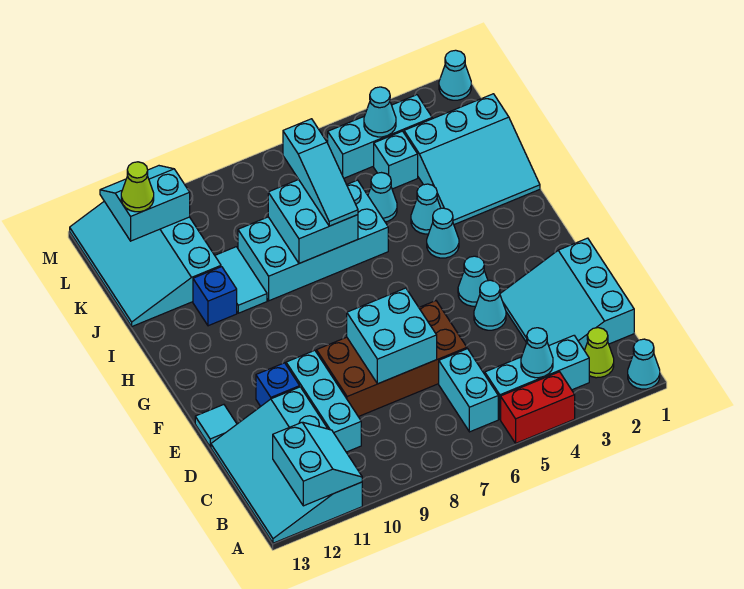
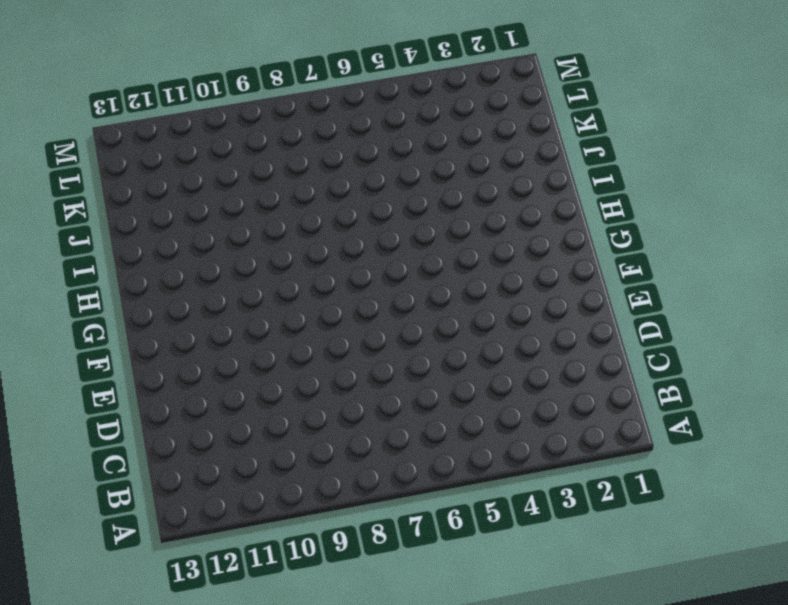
none -> cyan 1x1 cone [628,339,660,389]
none -> red 1x2 brick [501,372,575,443]
none -> cyan 3x4 slope [211,387,362,543]
none -> lime 1x1 cone [584,328,614,378]

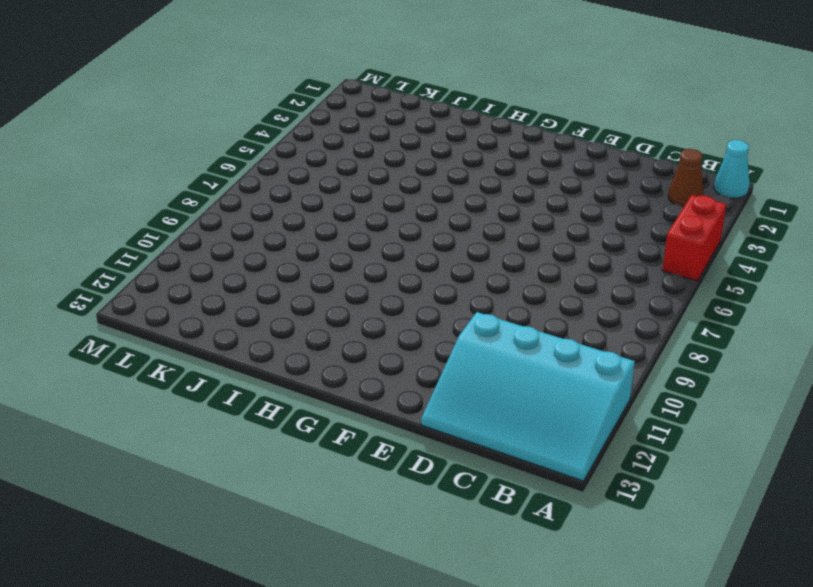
brown 1x1 cone [668,149,704,207] -> lime 1x1 cone [584,328,614,378]
none -> cyan 1x3 brick [485,336,589,419]
none -> cyan 1x2 brick [439,349,498,432]
none -> cyan 3x3 slope [500,238,634,350]
none -> cyan 1x3 brick [286,350,361,452]

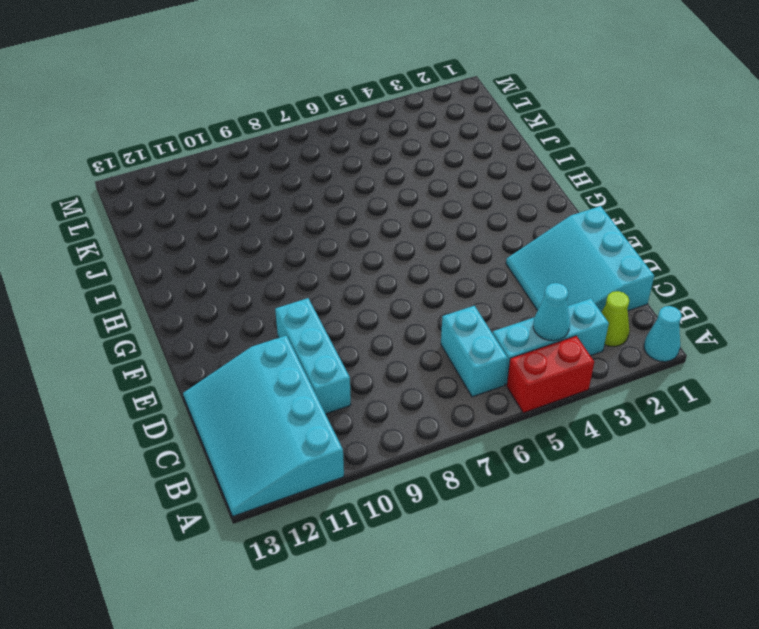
none -> brown 2x4 brick [316,301,467,417]
none -> cyan 1x1 cone [474,280,506,330]
none -> blue 1x1 brick [256,363,300,406]
none -> cyan 1x1 tile [195,405,237,447]

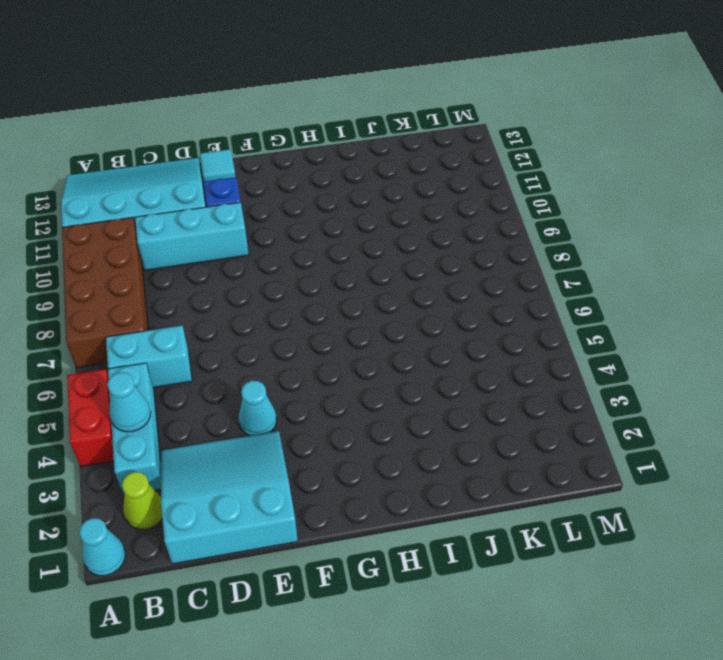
brown 2x4 brick [62,217,148,368] -> brown 2x4 brick moved to [316,301,467,417]
none -> cyan 1x1 cone [458,256,488,306]
none -> cyan 1x1 cone [427,208,459,258]
none -> cyan 3x3 slope [404,94,540,225]
none -> cyan 1x1 cone [411,184,441,234]

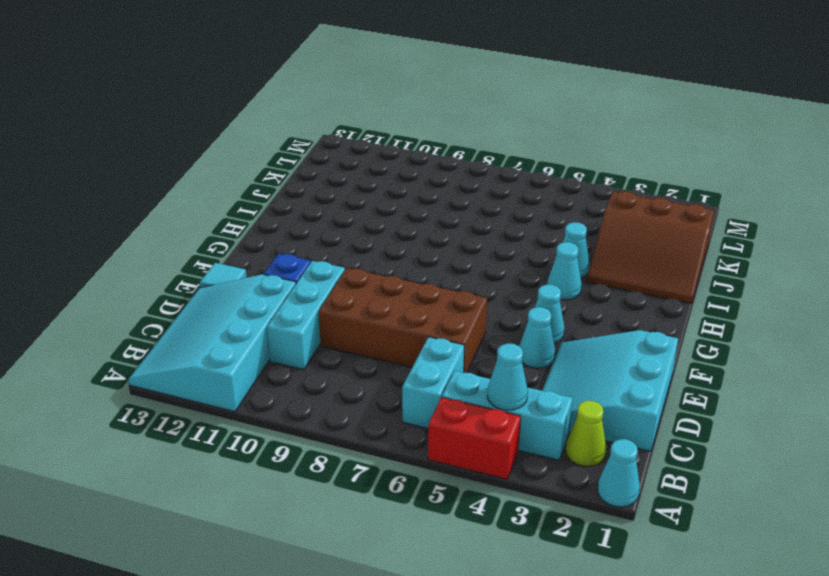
brown 3x3 slope [587,191,714,303] -> cyan 3x3 slope [404,94,540,225]
none -> cyan 2x4 brick [238,180,388,301]
none -> cyan 1x2 tile [215,247,267,313]
none -> blue 1x1 brick [193,267,237,326]
none -> cyan 1x1 cone [368,173,397,222]

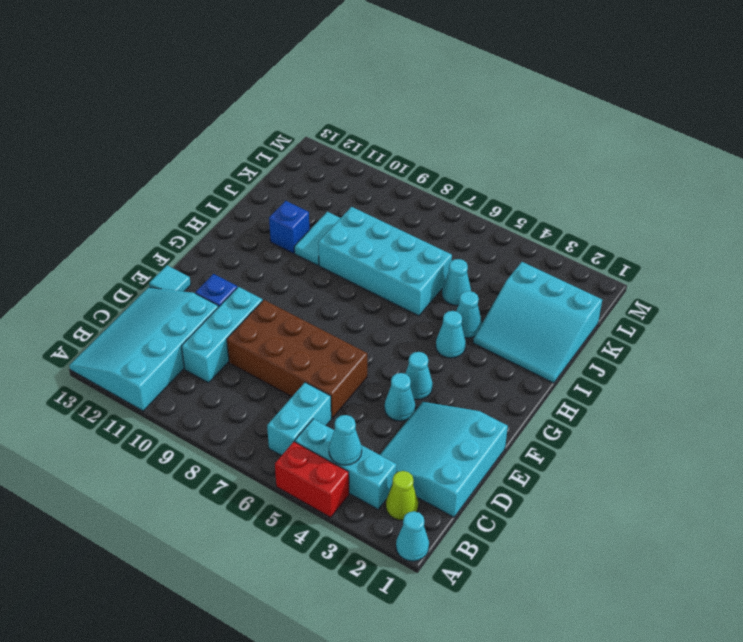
none -> cyan 3x4 slope [70,201,221,326]
none -> cyan 1x1 brick [374,131,418,189]
none -> cyan 1x3 brick [328,95,432,178]
none -> cyan 1x1 cone [439,50,471,100]

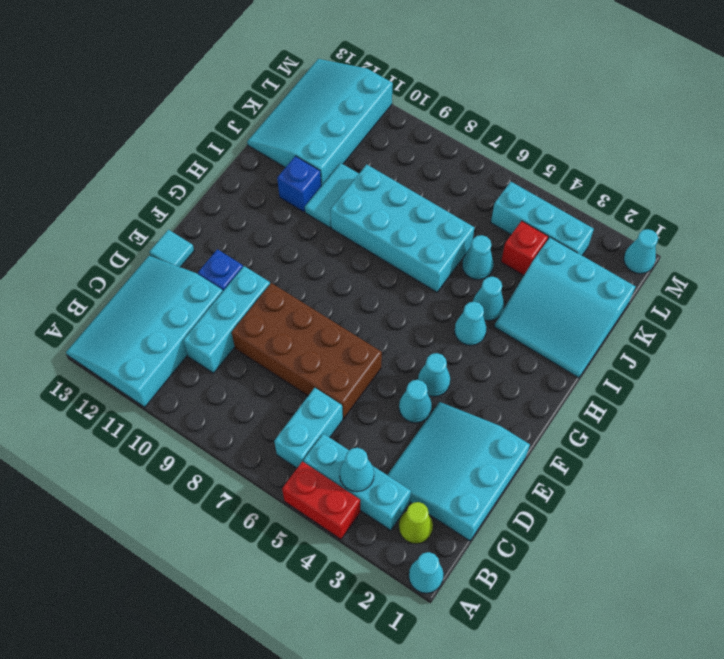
red 1x1 brick [501,221,548,275] -> cyan 1x1 brick [374,131,418,189]
none -> cyan 2x2 slope [273,422,362,506]
none -> cyan 2x2 brick [347,288,437,384]
none -> cyan 2x2 brick [268,180,358,263]
none -> cyan 1x1 cone [364,87,396,137]

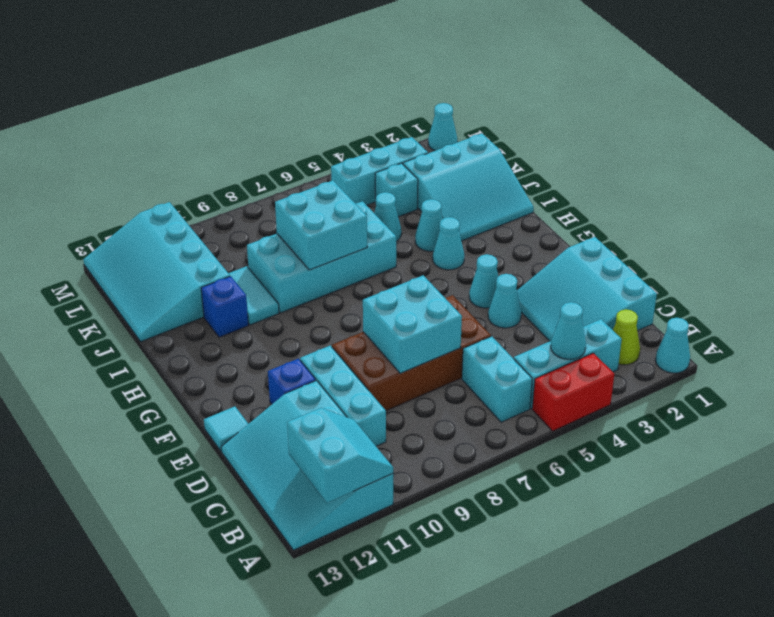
none -> cyan 1x1 cone [364,87,396,137]
none -> cyan 2x2 slope [100,166,190,241]
none -> cyan 1x3 slope [283,119,358,226]
none -> lime 1x1 cone [121,162,154,212]

